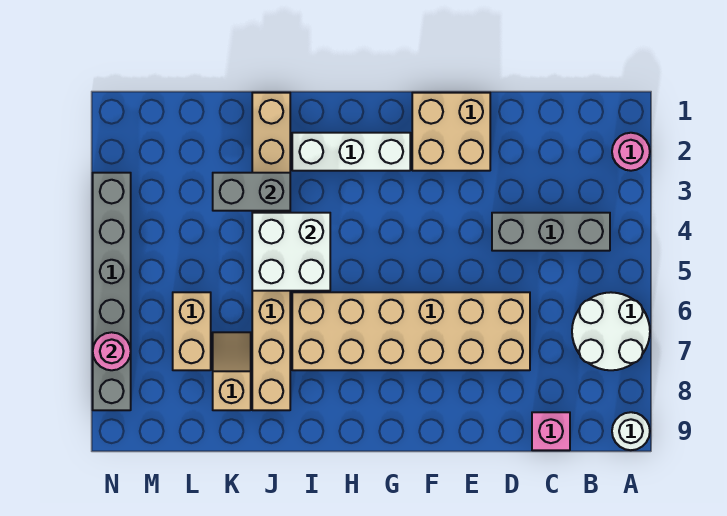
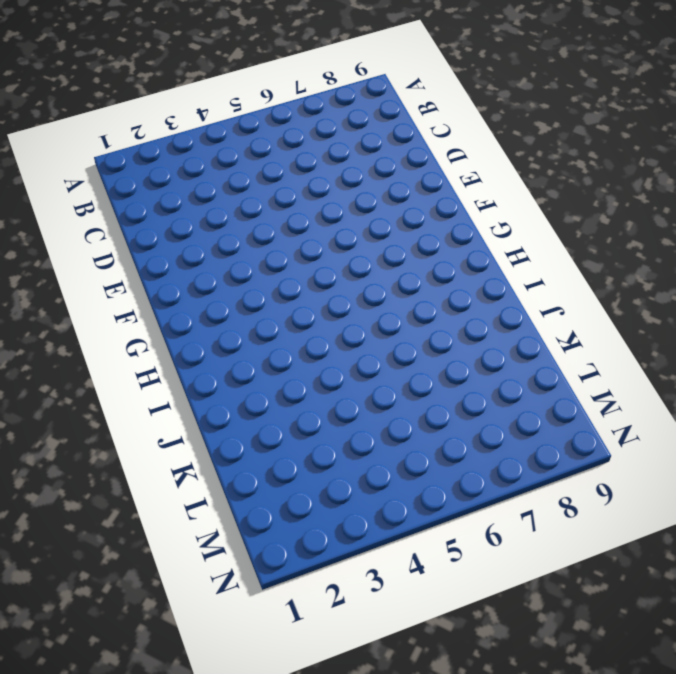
none -> pink 1x1 round brick [612,133,650,171]
none -> white 2x2 round brick [572,292,650,370]
none -> white 1x1 round brick [612,412,650,450]

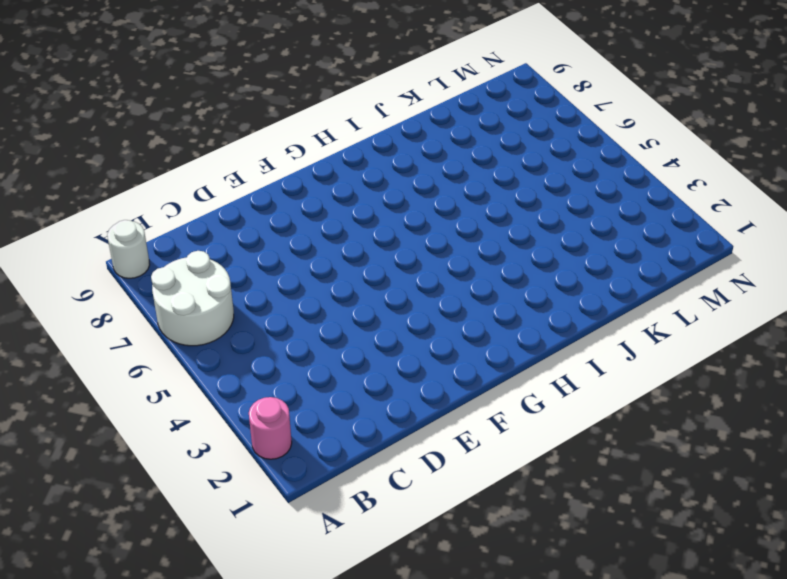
none -> grey 1x3 brick [492,213,610,251]
none -> pink 1x1 brick [532,412,570,450]
none -> tan 2x6 brick [292,292,530,370]

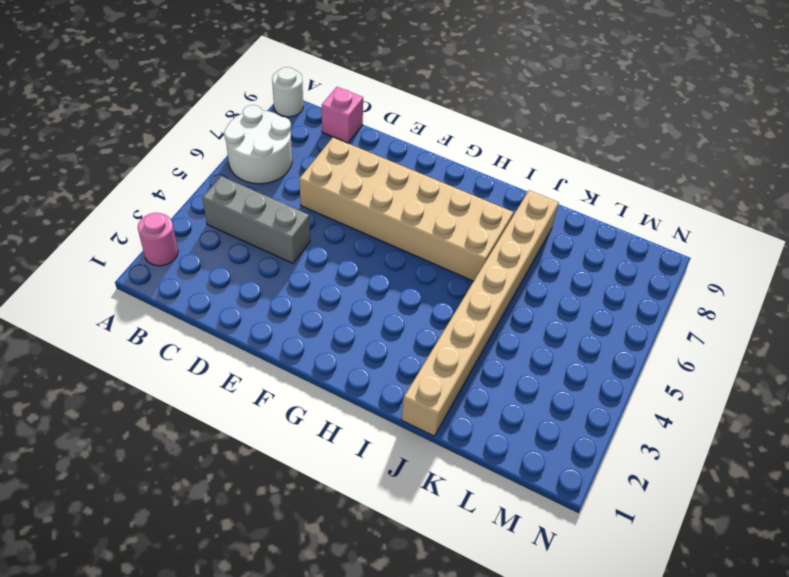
none -> tan 2x2 brick [412,93,490,171]
none -> white 1x3 brick [292,133,410,171]
none -> tan 1x2 slope [213,332,251,410]

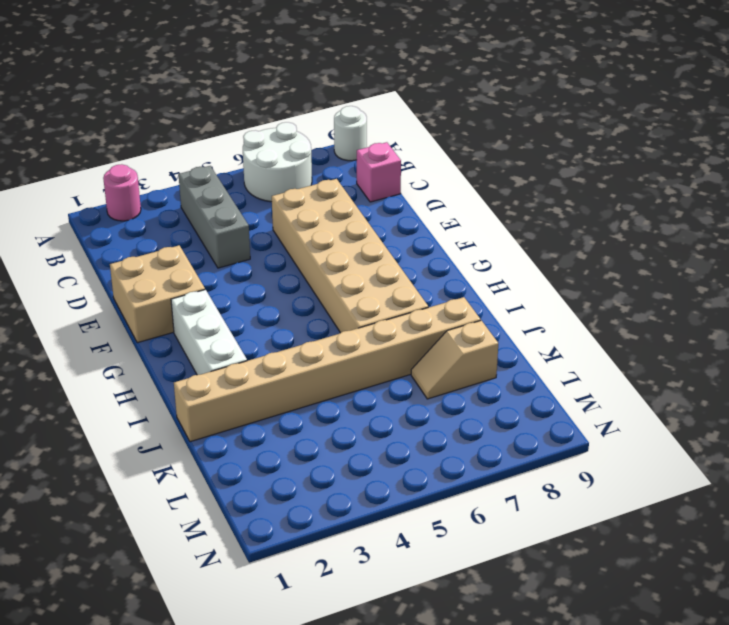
none -> tan 1x2 brick [173,292,211,370]
none -> grey 1x6 brick [93,173,131,410]
none -> white 2x2 brick [252,213,330,291]

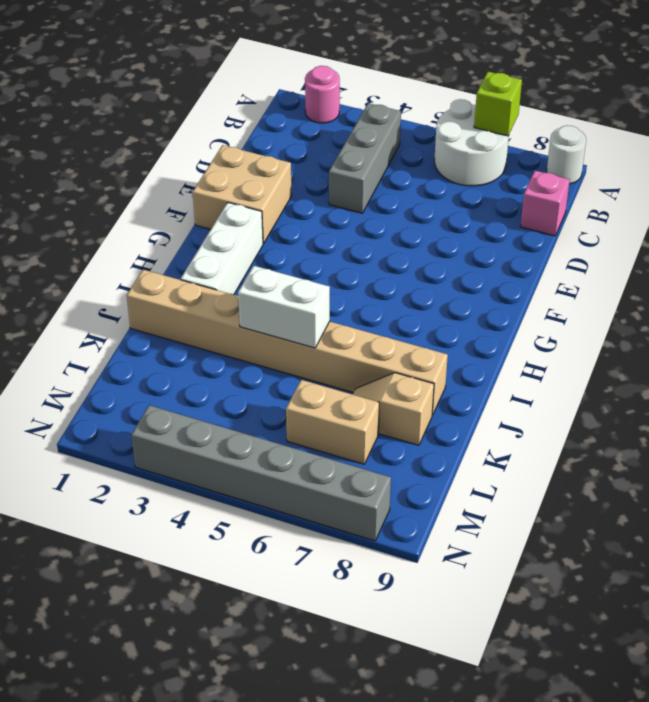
lime 1x1 brick [474,72,522,136] -> none
white 1x2 brick [238,266,330,348] -> white 2x2 brick [252,213,330,291]
none -> tan 2x6 brick [292,292,530,370]
none -> grey 1x2 brick [213,173,290,211]
none -> pink 1x1 round brick [93,332,131,370]

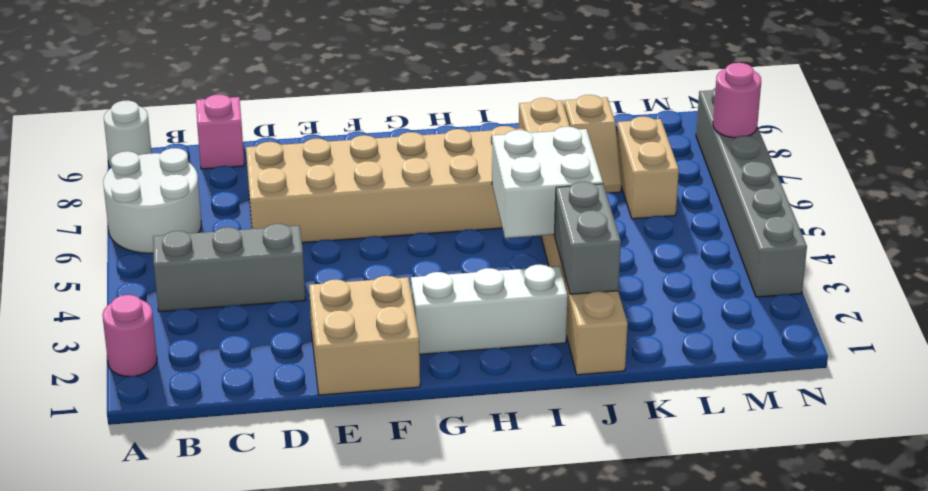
grey 1x2 brick [555,182,621,294] -> grey 1x2 brick turned to [213,173,290,211]

